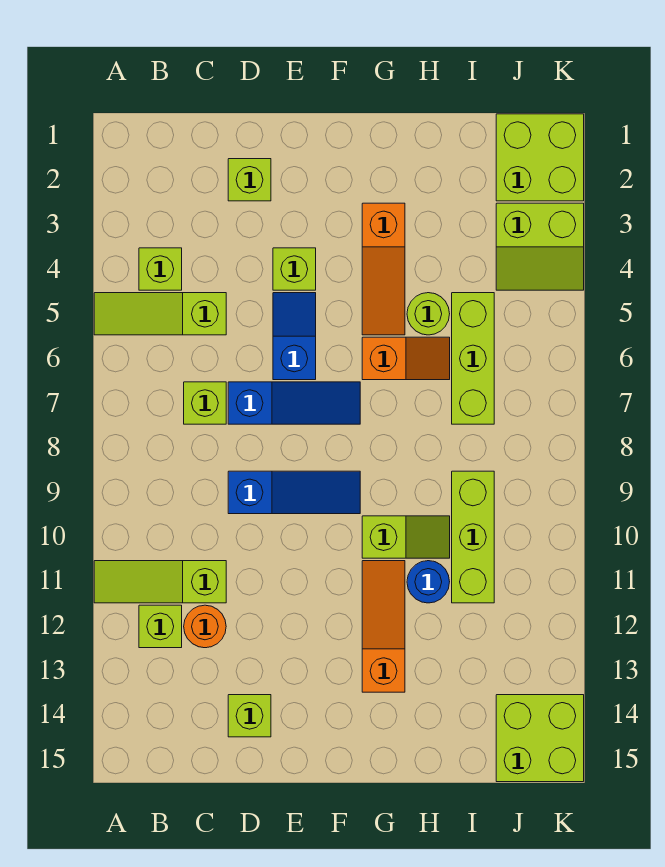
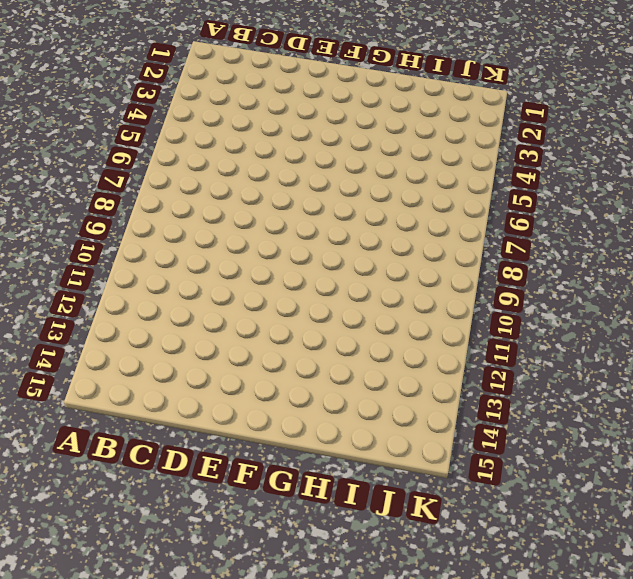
none -> lime 1x3 slope [94,293,226,335]
none -> lime 1x3 slope [94,561,226,603]
none -> lime 1x1 brick [139,248,182,290]

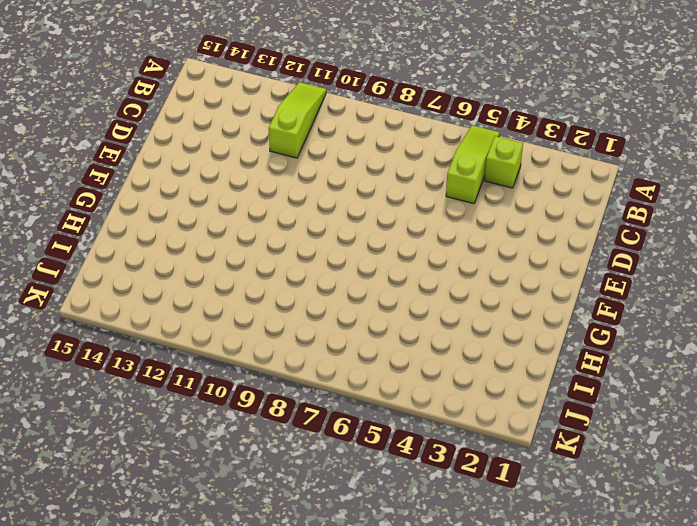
none -> lime 1x1 brick [139,605,182,648]
none -> lime 1x1 brick [184,382,226,424]
none -> orange 1x1 round brick [184,605,226,648]

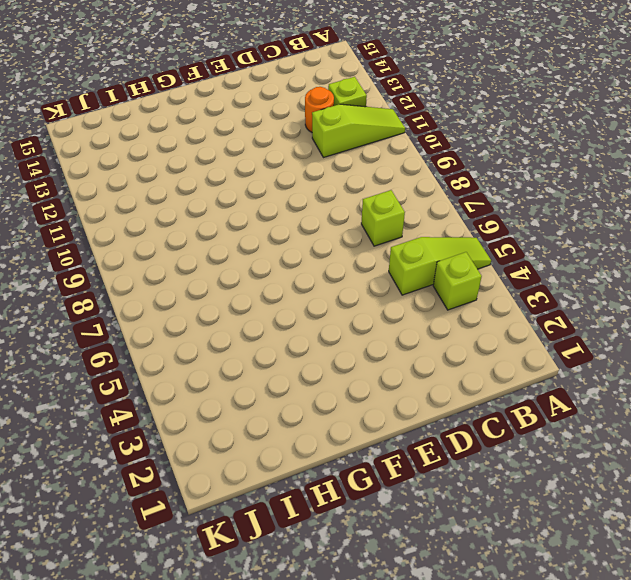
none -> lime 1x1 brick [228,159,271,201]
none -> blue 1x3 slope [228,382,360,424]
none -> blue 1x3 slope [228,471,360,514]

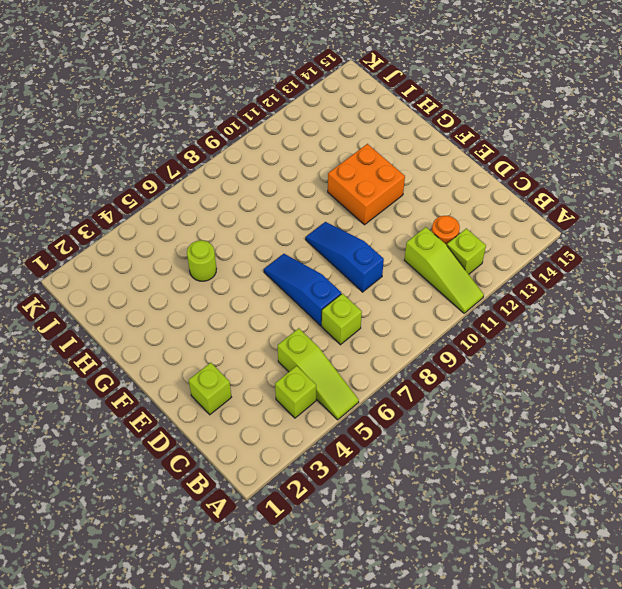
orange 2x2 brick [328,144,405,225] -> orange 1x3 slope [362,561,405,692]
none -> lime 1x1 brick [228,695,271,737]
none -> lime 1x1 brick [273,248,316,290]
none -> blue 1x2 slope [273,293,316,380]

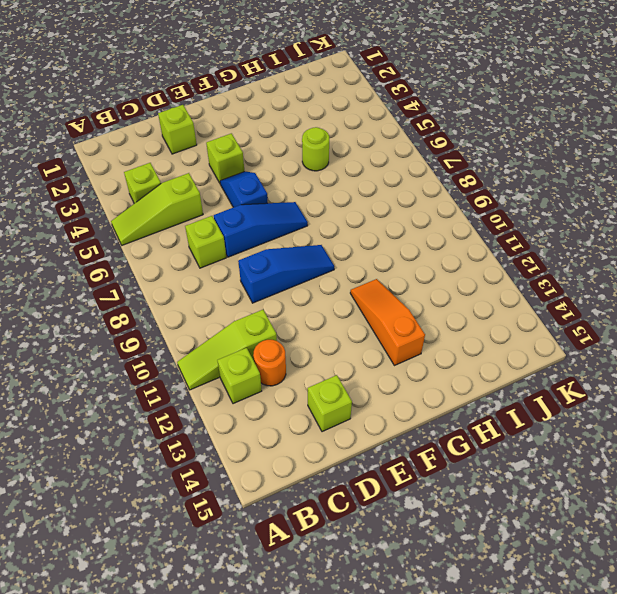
none -> orange 1x3 slope [362,203,405,335]
none -> orange 1x2 slope [362,337,450,380]
none -> lime 1x2 slope [362,516,450,558]

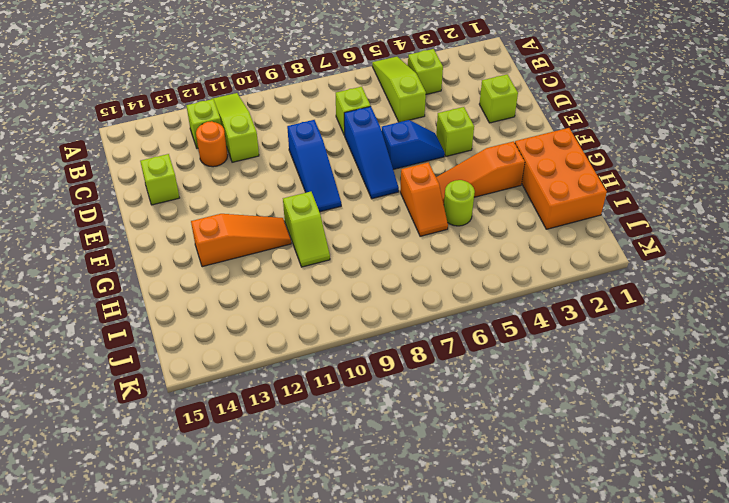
orange 2x3 brick [515,128,607,229] -> none
none -> blue 1x1 round brick [407,561,450,603]
none -> lime 1x3 brick [452,293,494,424]
none -> lime 1x3 brick [452,471,494,603]

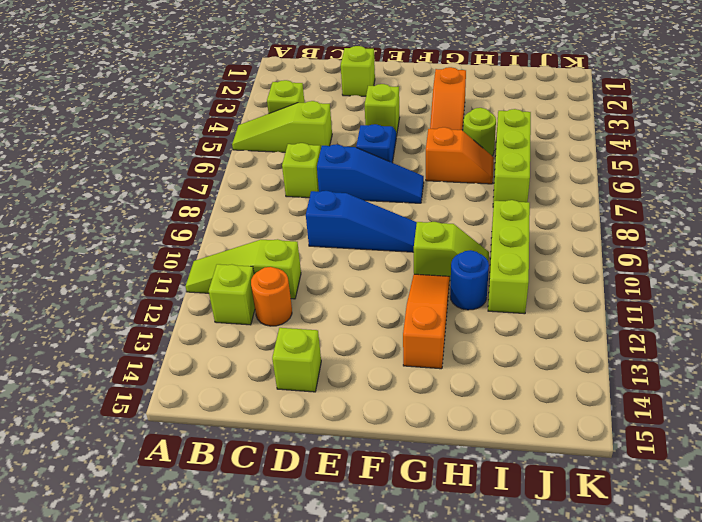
none -> lime 2x2 brick [496,114,584,201]
none -> lime 2x2 slope [496,203,584,290]
none -> lime 2x2 brick [496,695,584,782]

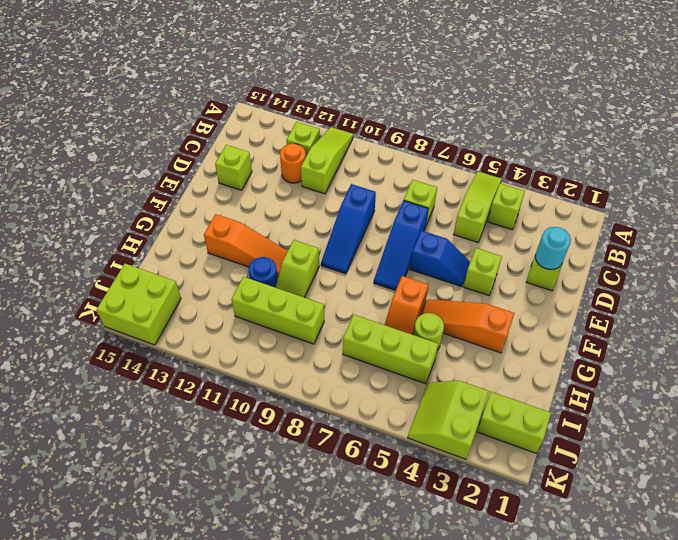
cyan 1x1 round brick [535,227,571,270] -> none
lime 1x2 brick [477,392,551,453] -> lime 2x2 brick [496,114,584,201]

